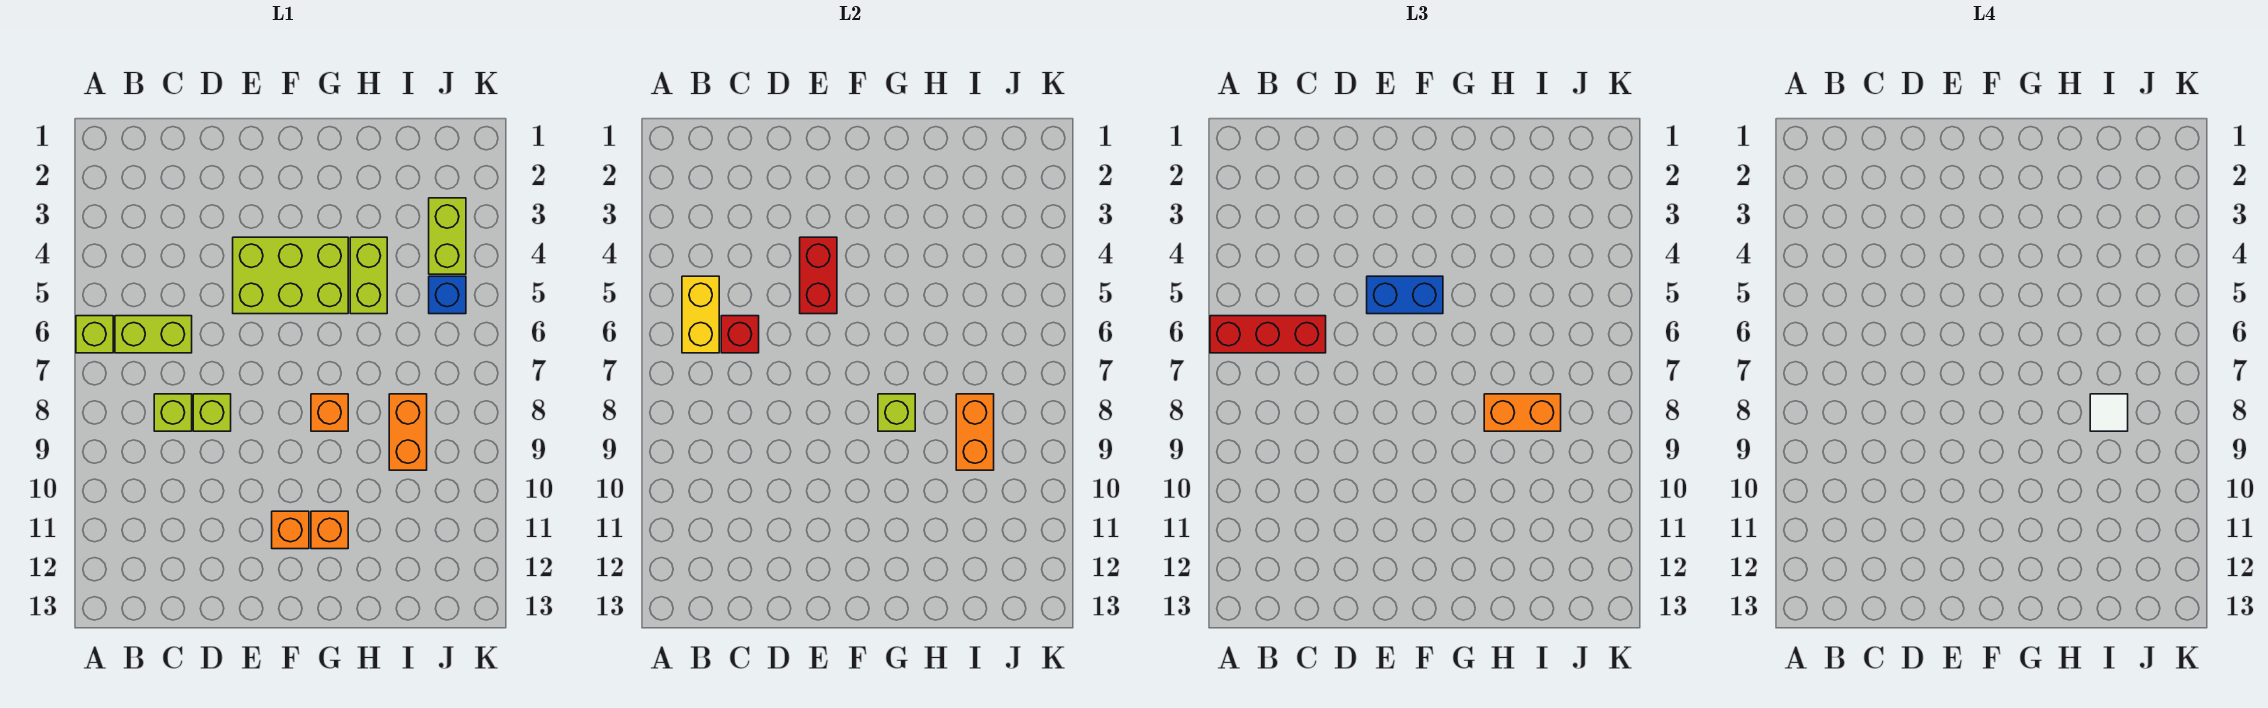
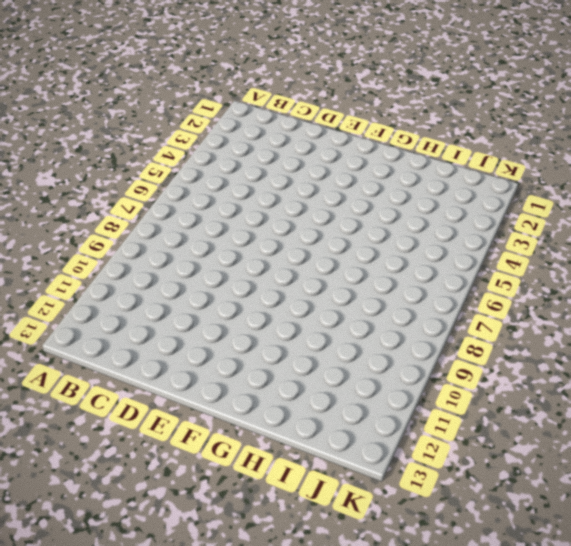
none -> lime 1x1 brick [76,316,113,353]
none -> lime 1x2 brick [115,316,192,353]
none -> lime 1x1 brick [154,394,192,431]

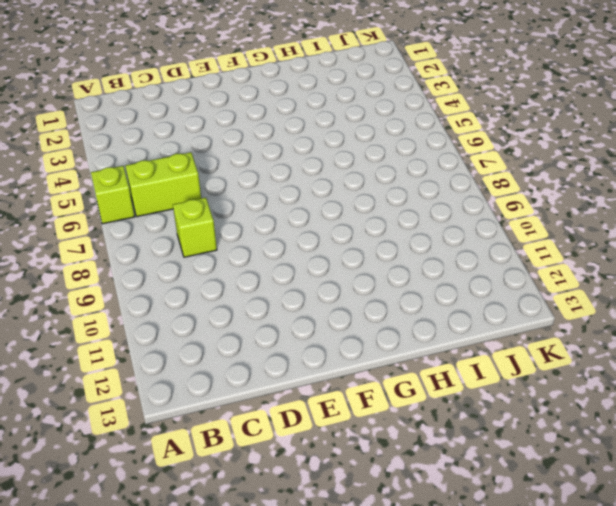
none -> lime 1x1 brick [193,394,231,431]
none -> lime 2x3 brick [233,237,348,314]
none -> orange 1x1 brick [272,511,309,549]

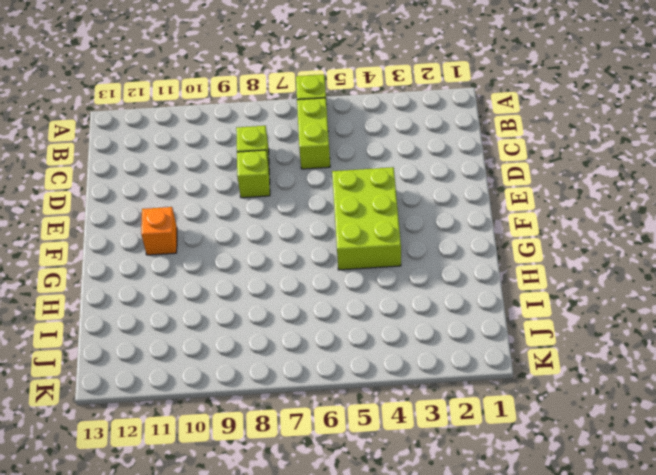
none -> orange 1x1 brick [311,394,348,431]
none -> orange 1x1 brick [311,511,348,549]
none -> lime 1x2 brick [350,237,387,314]

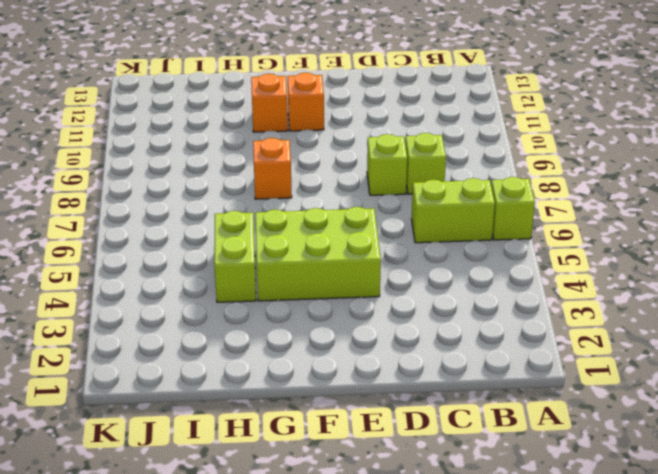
none -> orange 1x2 brick [389,394,427,470]
none -> lime 1x2 brick [429,198,466,274]
none -> blue 1x1 brick [429,276,466,314]

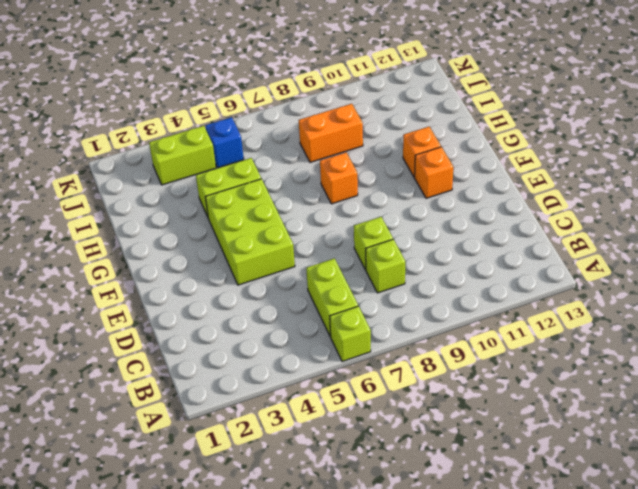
none -> yellow 1x2 brick [682,276,719,353]
none -> red 1x1 brick [721,316,759,353]
none -> red 1x2 brick [800,237,837,314]

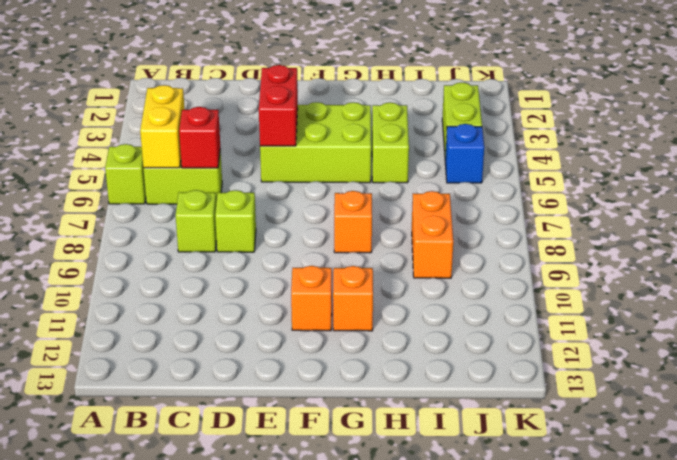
none -> lime 1x1 brick [878,394,915,431]
none -> orange 1x2 brick [956,394,994,470]
none -> red 1x3 brick [1210,316,1326,353]

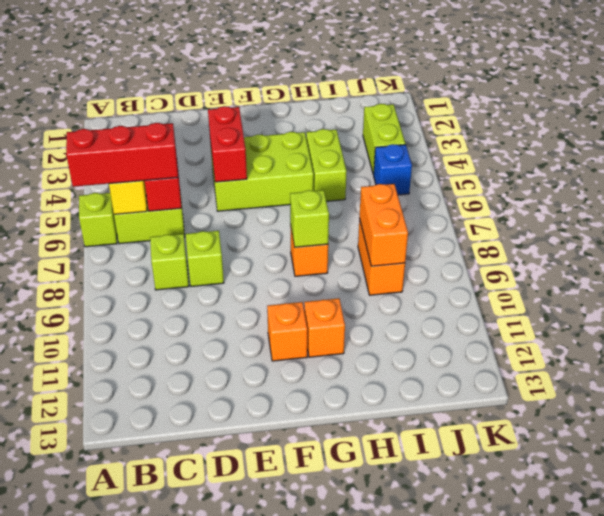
none -> blue 1x2 brick [1367,276,1443,314]
none -> orange 1x2 brick [1484,394,1561,431]
none -> white 1x1 tile [2090,394,2128,431]

